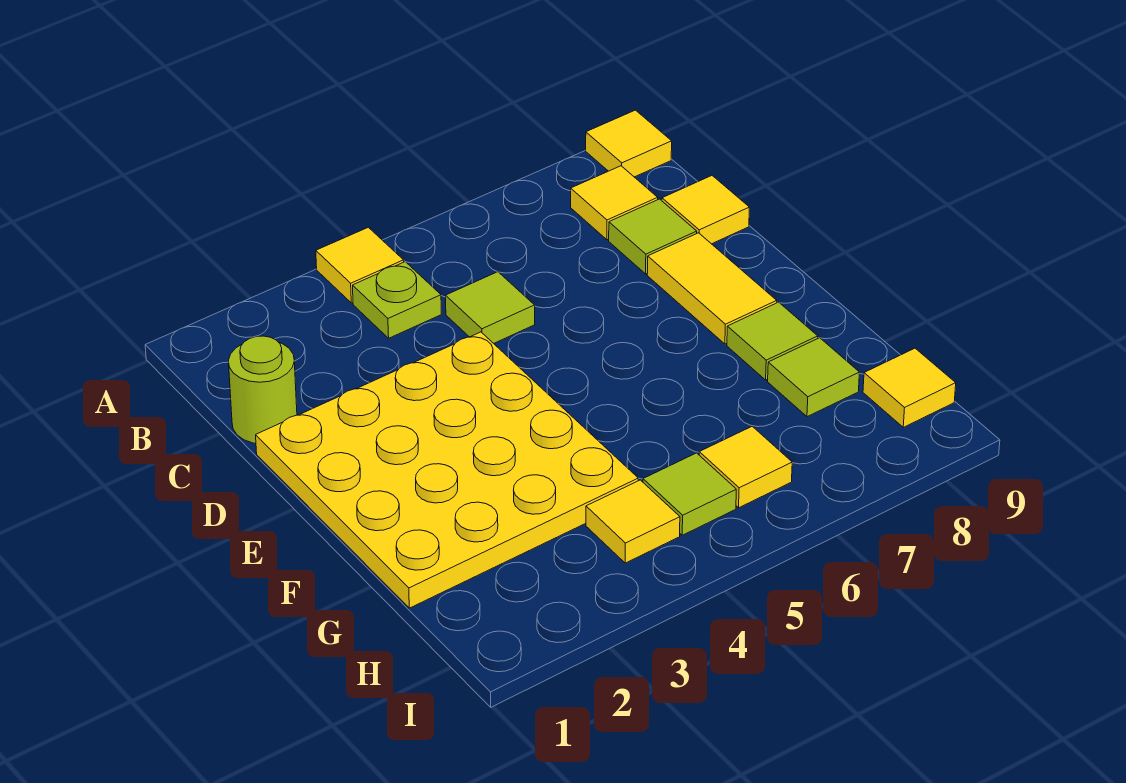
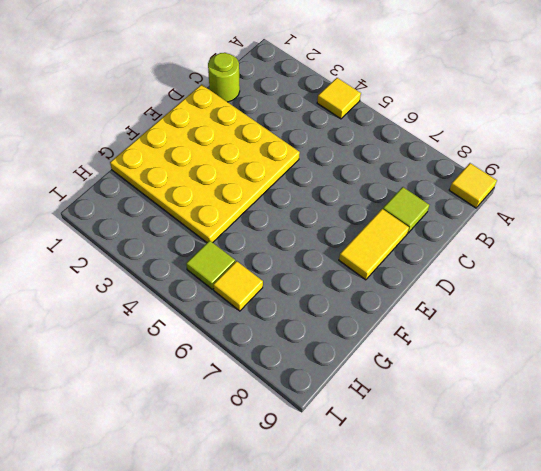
none -> lime 1x1 plate [352,262,441,338]
none -> yellow 1x1 tile [571,166,658,240]
none -> lime 1x1 tile [446,272,535,343]

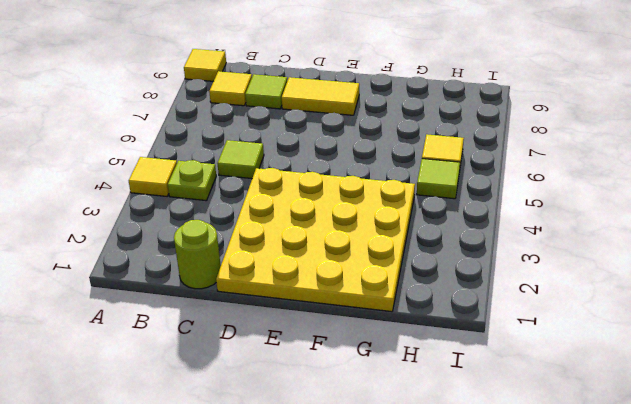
none -> yellow 1x1 tile [662,176,750,244]
none -> lime 1x1 tile [727,302,818,380]
none -> lime 1x1 tile [768,338,859,417]

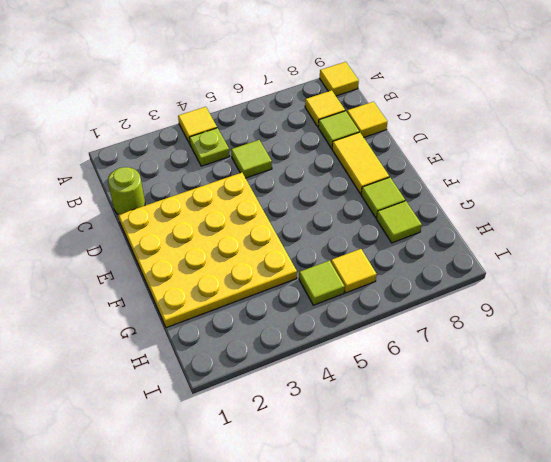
none -> yellow 1x1 tile [586,480,680,563]
none -> yellow 1x1 tile [863,348,956,427]

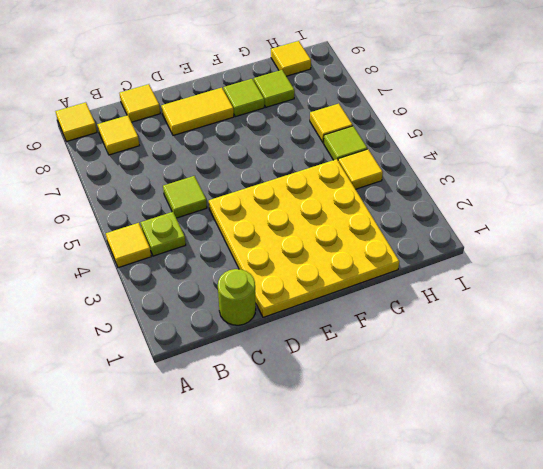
none -> lime 1x1 tile [609,199,697,274]

